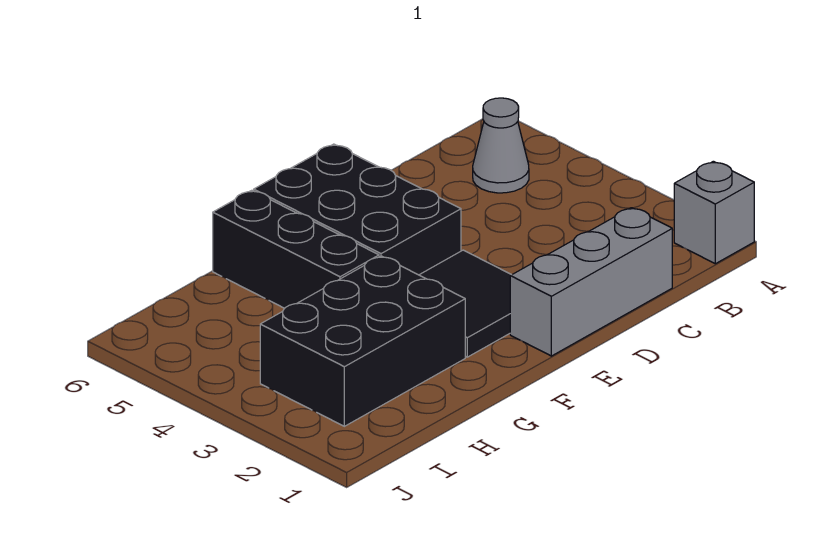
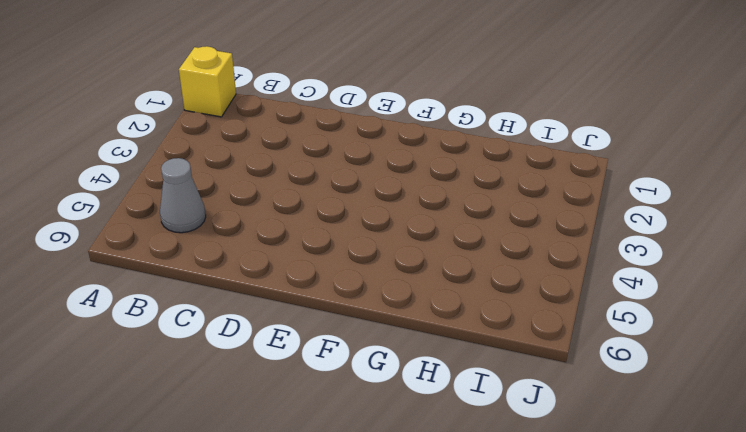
yellow 1x1 brick [179,46,236,117] -> grey 1x1 brick [674,161,754,264]
none -> grey 1x3 brick [510,208,672,356]
none -> black 2x2 tile [420,250,511,357]

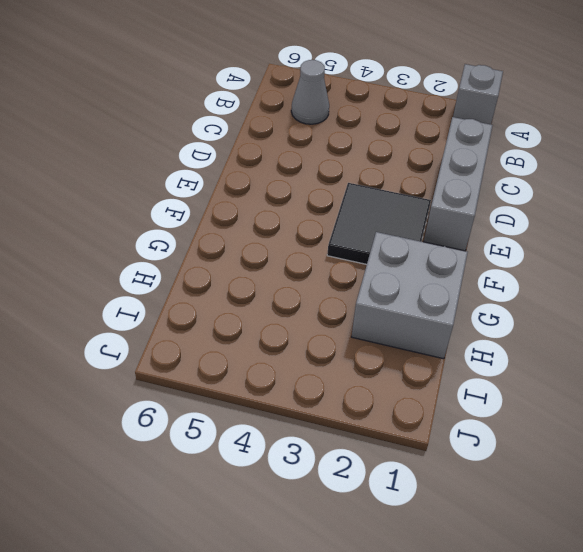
grey 2x2 brick [352,232,468,359] -> black 2x3 brick [260,256,465,426]
none -> black 2x3 brick [254,144,461,275]
none -> black 1x3 brick [213,190,379,308]

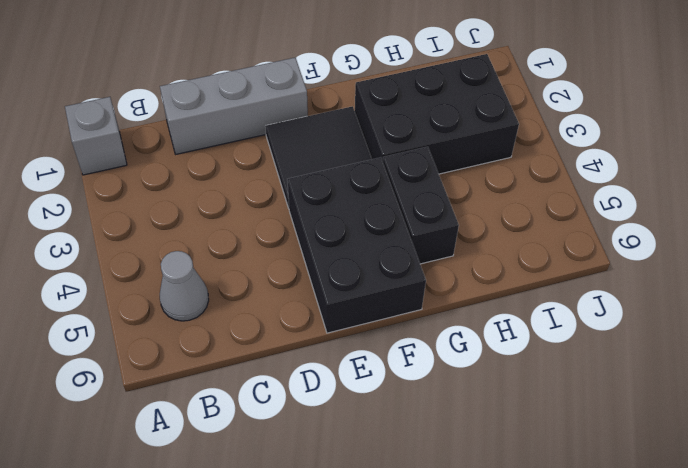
black 1x2 brick [383,147,459,264] -> black 1x3 brick [213,190,379,308]

